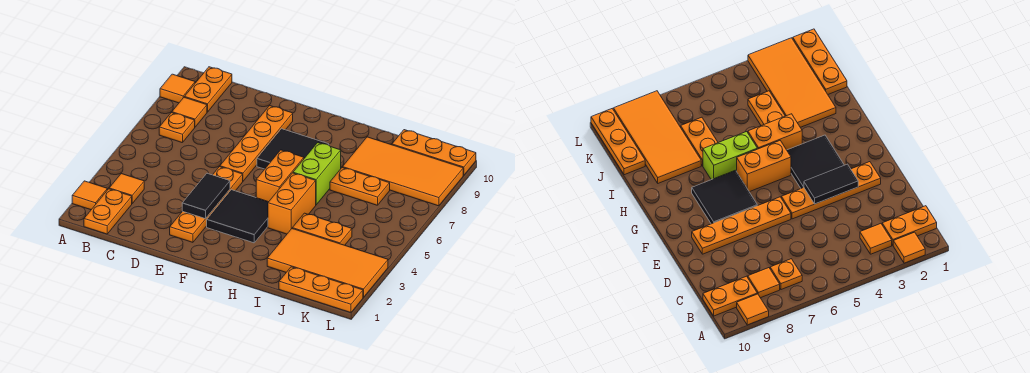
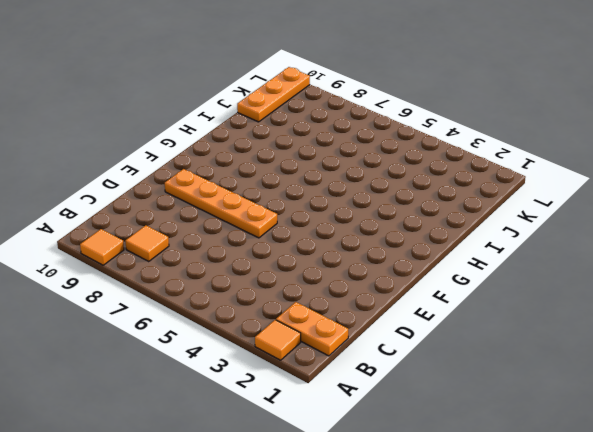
none -> orange 1x1 tile [109,174,144,203]
none -> orange 1x1 plate [159,113,195,143]
none -> orange 1x2 plate [185,67,232,112]

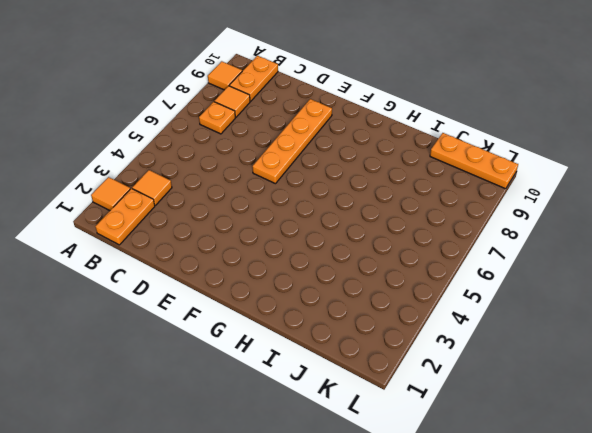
none -> orange 1x4 plate [170,167,243,242]
none -> black 2x2 tile [207,190,268,243]
none -> black 2x2 tile [257,129,329,169]

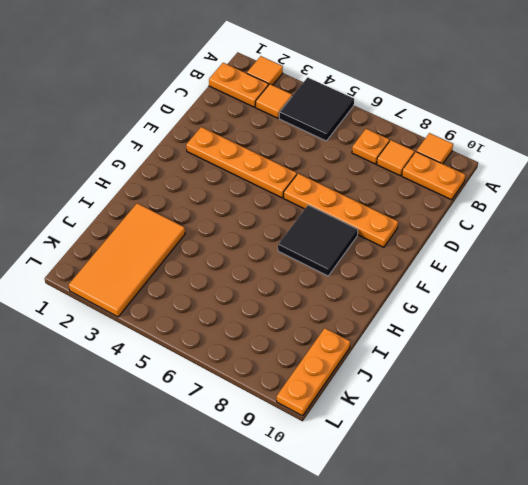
black 2x2 tile [279,77,354,141] -> black 2x2 tile moved to [207,190,268,243]
none -> orange 1x2 brick [256,150,304,202]
none -> orange 1x2 brick [268,173,316,234]
none -> lime 1x2 brick [293,143,341,205]

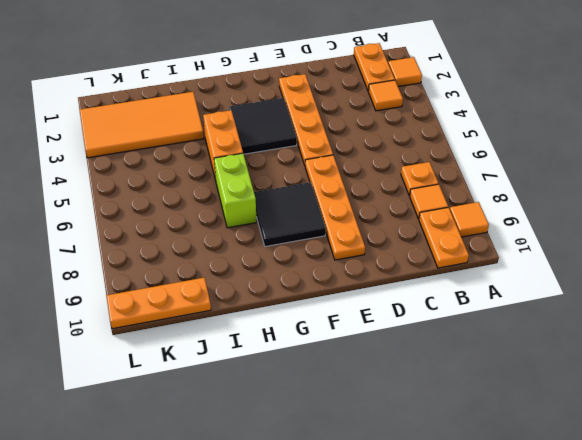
none -> orange 1x2 brick [256,150,304,202]
none -> orange 1x2 plate [292,213,352,245]
none -> orange 1x2 plate [330,167,390,205]

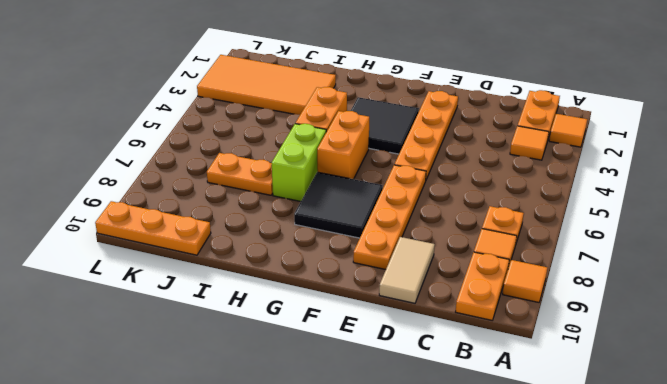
tan 1x2 tile [379,237,435,303] -> none
none -> orange 1x2 plate [292,213,352,245]
none -> orange 2x4 tile [343,137,463,206]
none -> orange 1x3 plate [279,267,363,313]

